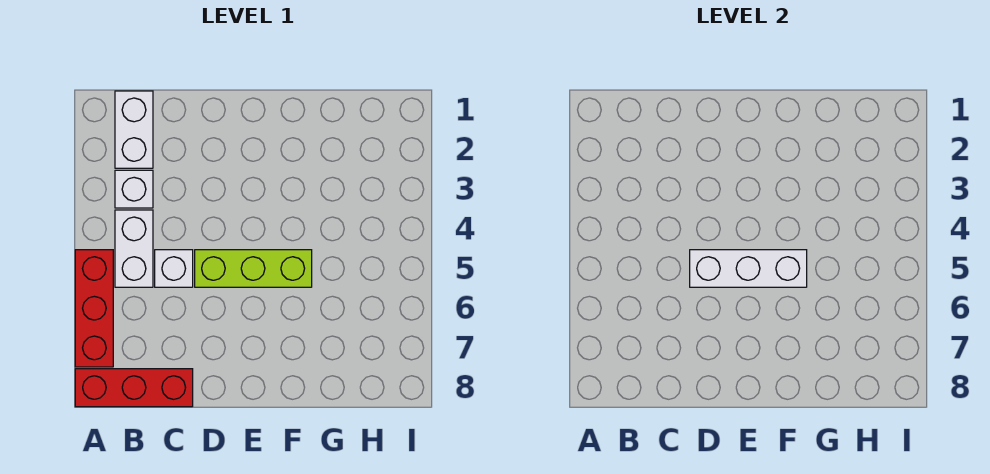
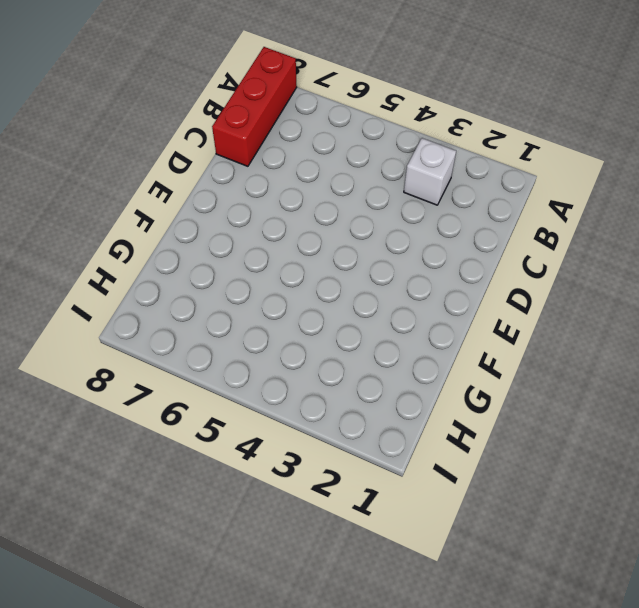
none -> red 1x3 brick [75,250,113,367]
none -> white 1x2 brick [115,91,153,168]

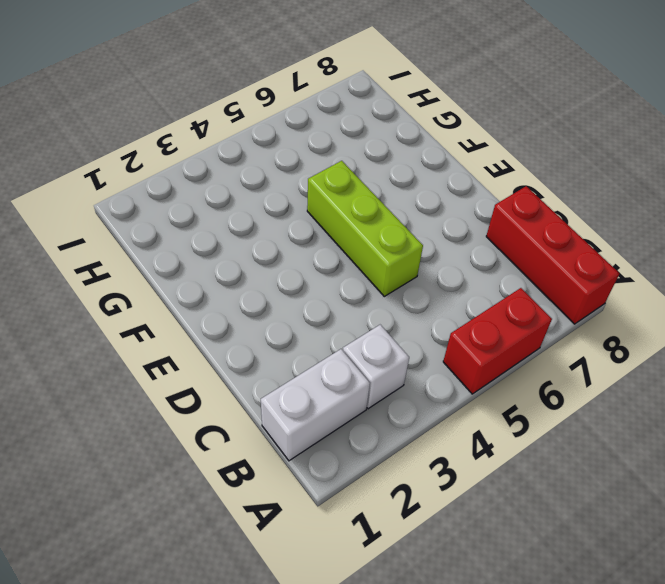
red 1x2 brick [443,288,552,394] -> red 1x3 brick [75,250,113,367]
none -> white 1x2 brick [115,210,153,287]
none -> white 1x1 brick [155,250,193,287]

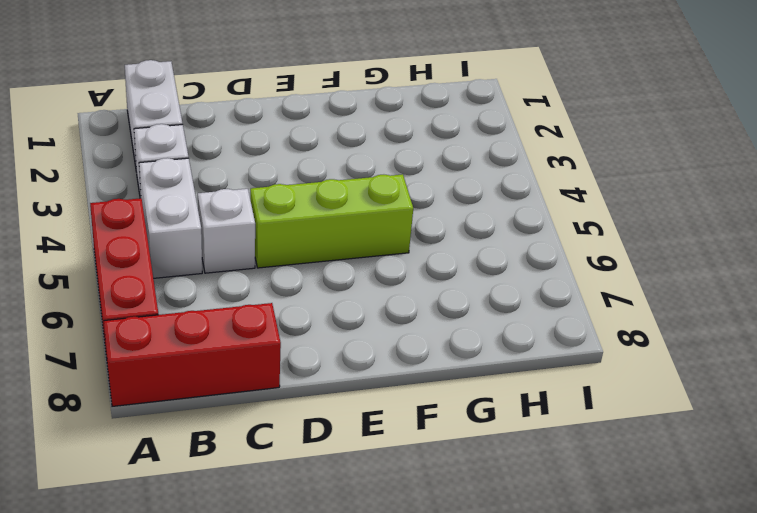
none -> white 1x3 brick [690,250,807,287]

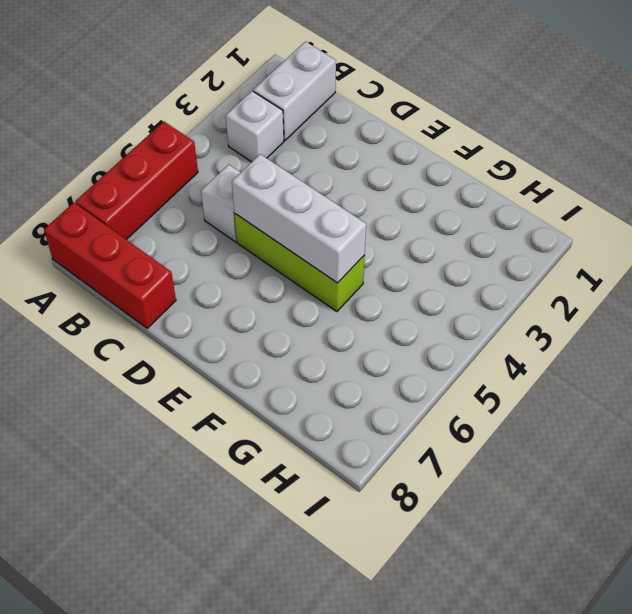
none -> white 1x2 brick [115,210,153,287]

